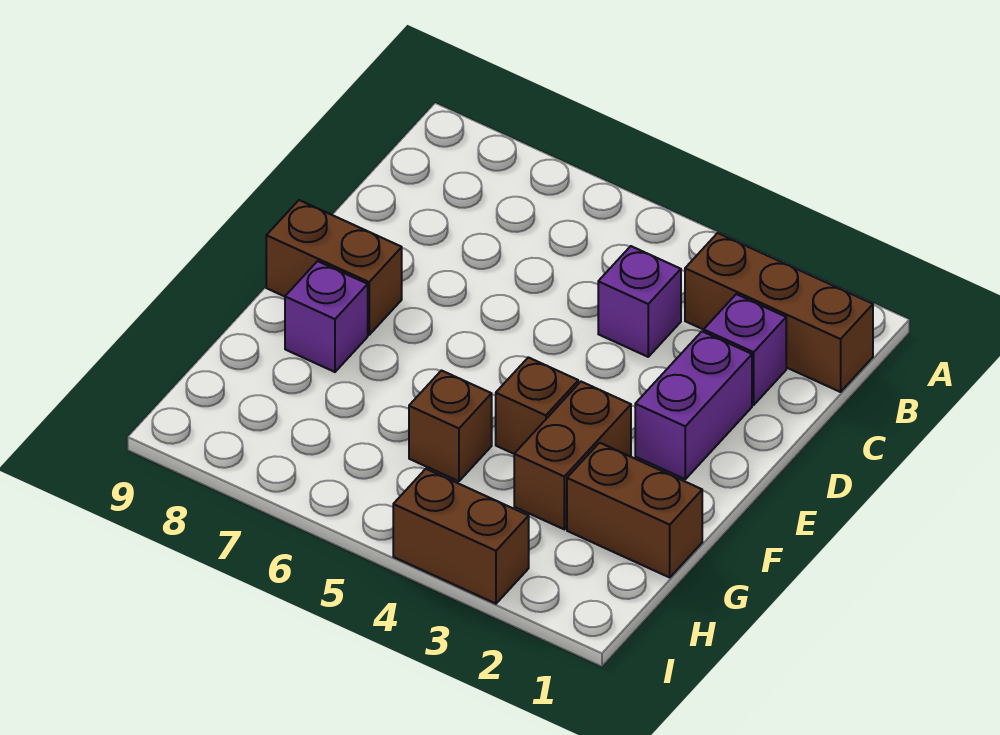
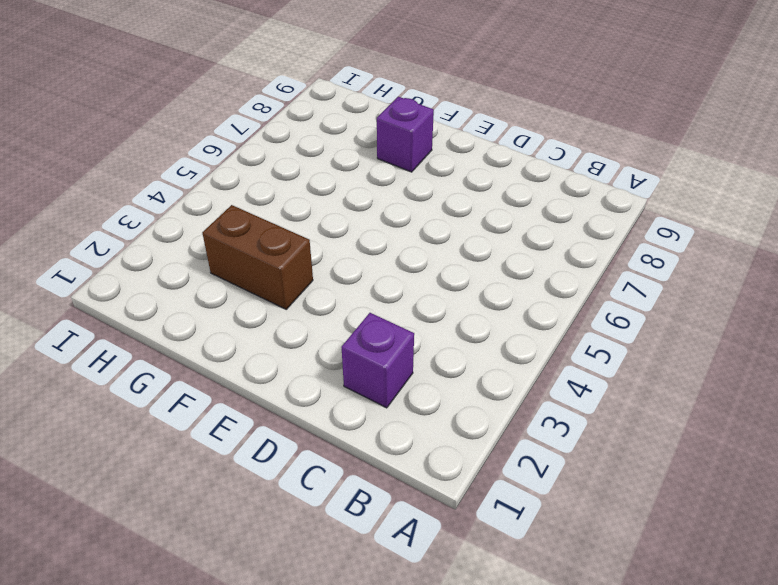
none -> brown 1x3 brick [685,233,873,392]
none -> purple 1x1 brick [598,246,681,357]

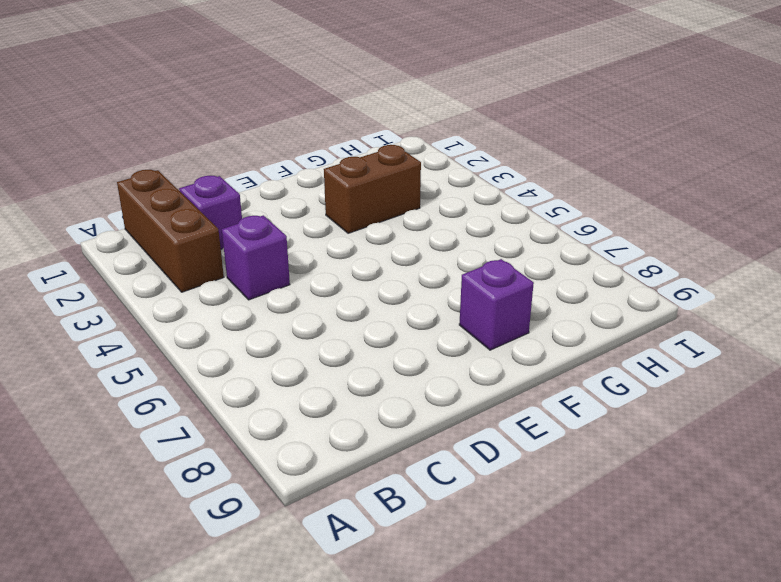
none -> purple 1x2 brick [635,331,752,479]
none -> brown 1x2 brick [266,200,402,335]

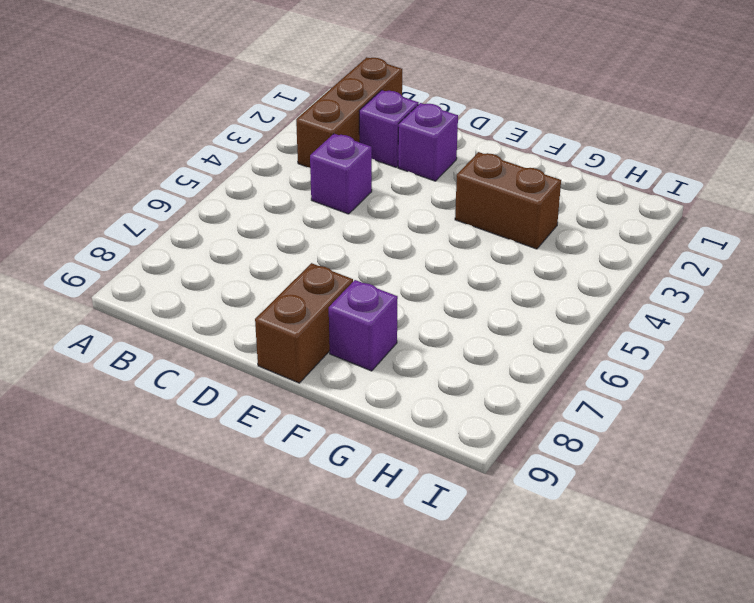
purple 1x1 brick [398,103,458,181] -> purple 1x2 brick [635,331,752,479]
none -> brown 1x1 brick [496,357,578,454]
none -> brown 1x2 brick [567,443,702,577]

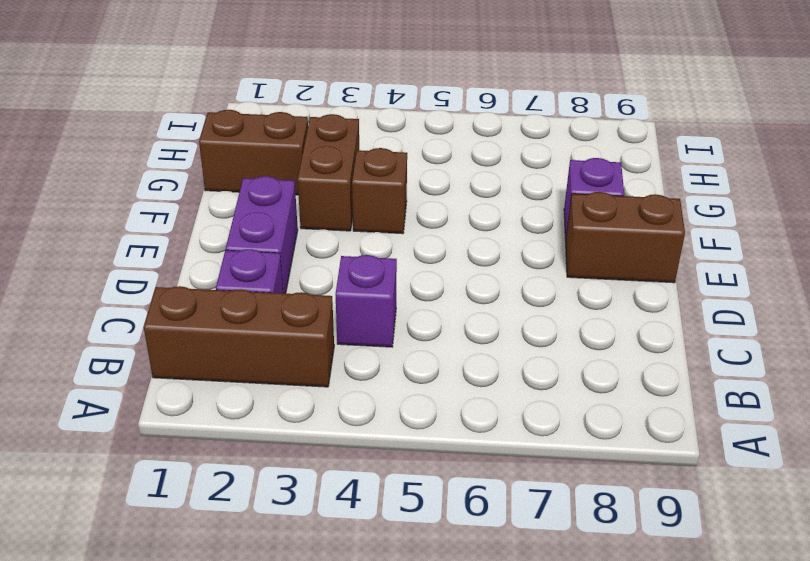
none -> brown 1x1 brick [409,371,492,481]
none -> brown 1x2 brick [393,469,529,604]

